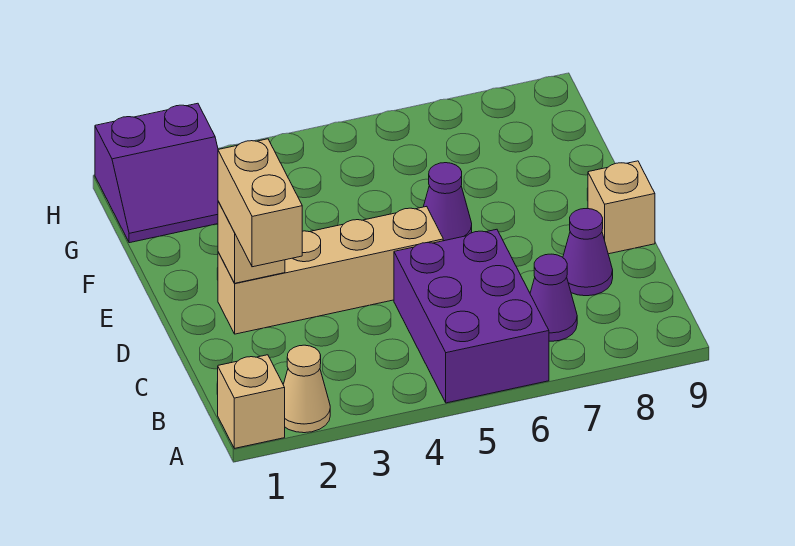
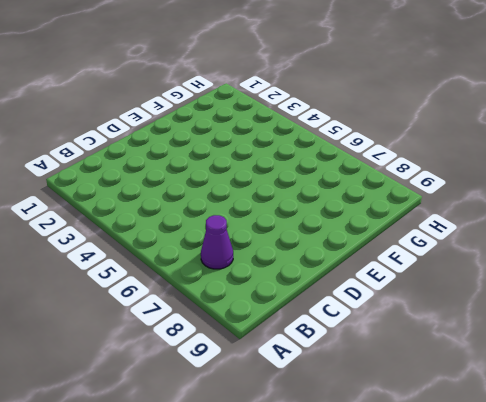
none -> tan 1x1 brick [218,355,285,448]
none -> tan 1x1 cone [283,345,330,433]

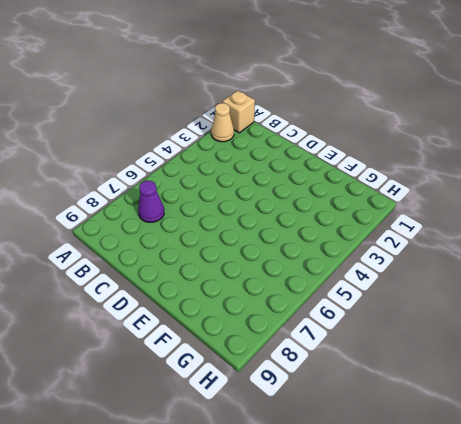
none -> purple 2x3 brick [394,229,549,403]
none -> purple 1x1 cone [563,209,613,296]

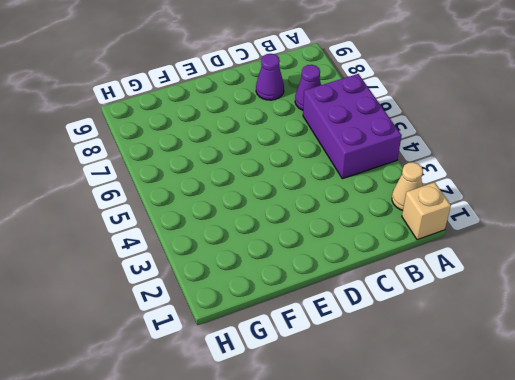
purple 2x3 brick [303,74,402,179] -> purple 2x3 brick turned to [394,229,549,403]
none -> tan 1x4 brick [218,206,443,334]
none -> tan 1x1 brick [588,161,655,254]

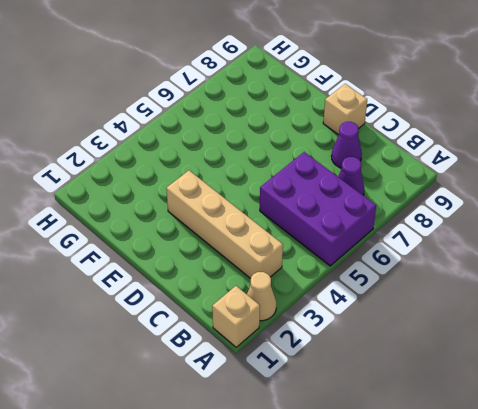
tan 1x4 brick [166,171,283,279] -> tan 1x4 brick turned to [218,206,443,334]
none -> purple 1x1 cone [424,163,472,241]
none -> purple 2x2 slope [95,103,218,243]

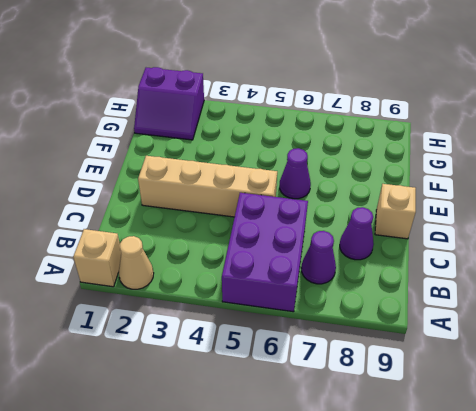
none -> tan 1x1 brick [218,201,285,283]
none -> tan 1x2 brick [218,139,302,267]

